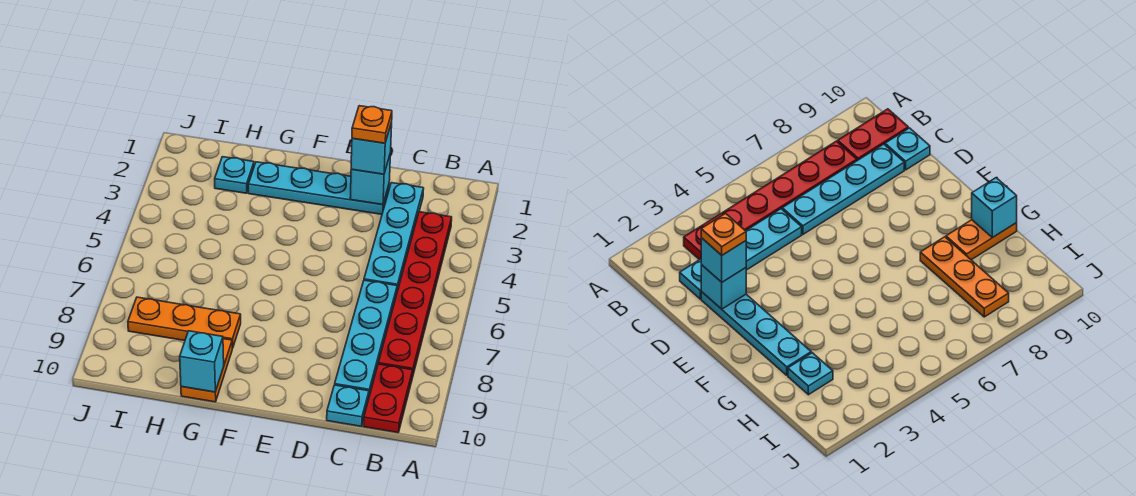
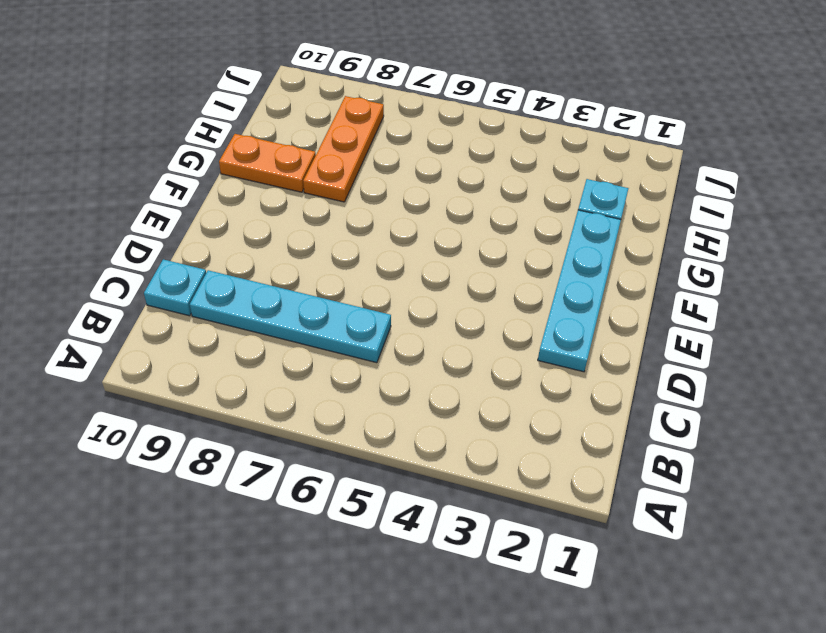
none -> red 1x6 plate [378,212,452,378]
none -> red 1x2 plate [364,364,413,433]
none -> cyan 1x4 plate [364,183,424,291]

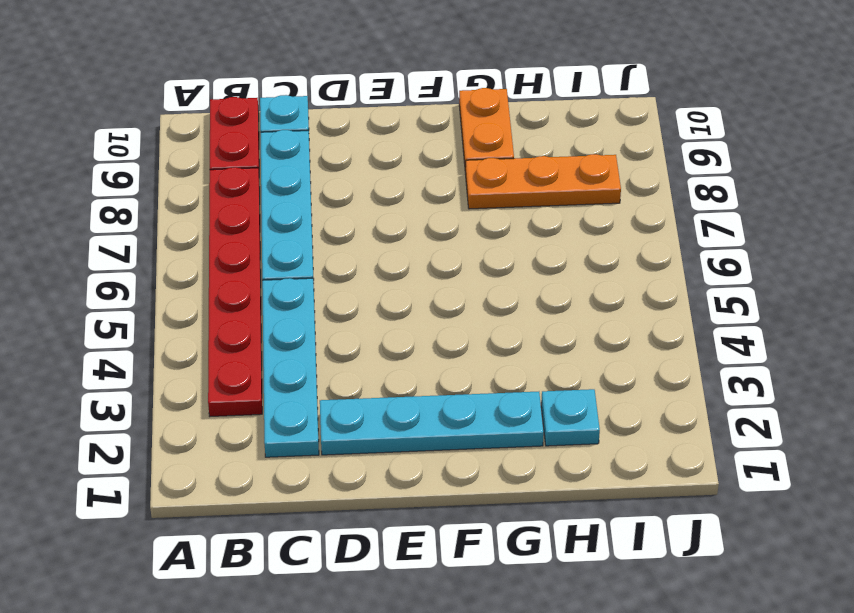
none -> cyan 1x1 brick [350,153,391,205]
none -> cyan 1x1 brick [180,331,224,392]
none -> cyan 1x1 brick [351,122,392,174]

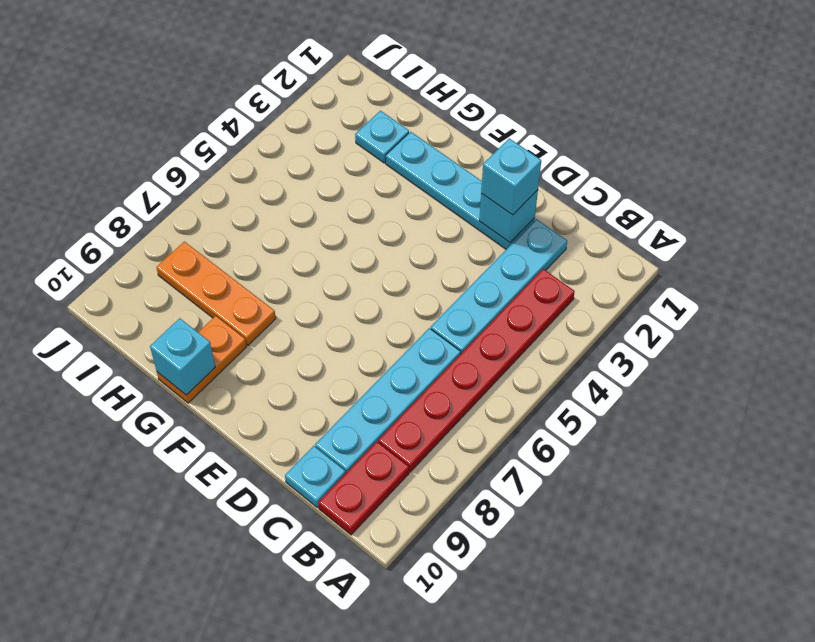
none -> orange 1x1 plate [352,106,392,143]

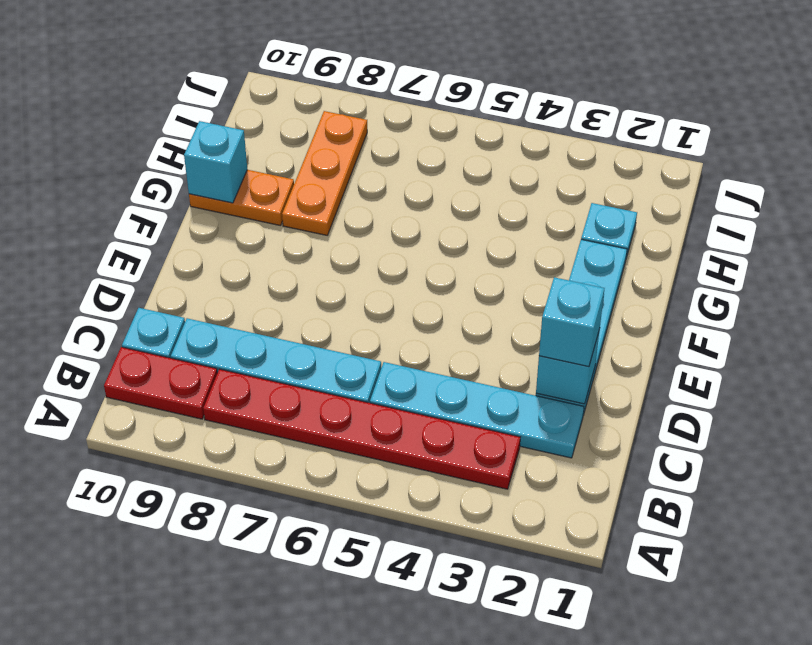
none -> orange 1x1 plate [352,106,392,143]

